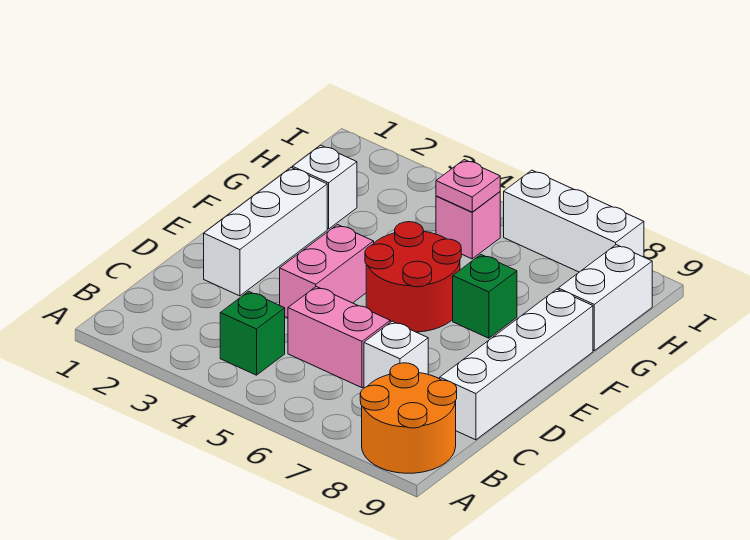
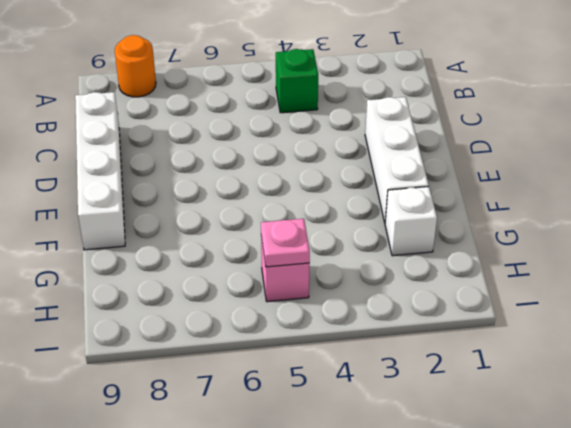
orange 1x1 round brick [115,35,156,97] -> orange 2x2 round brick [360,363,457,473]
none -> pink 1x2 brick [288,287,390,388]
none -> white 1x1 brick [364,321,428,388]
none -> pink 1x2 brick [280,225,374,318]

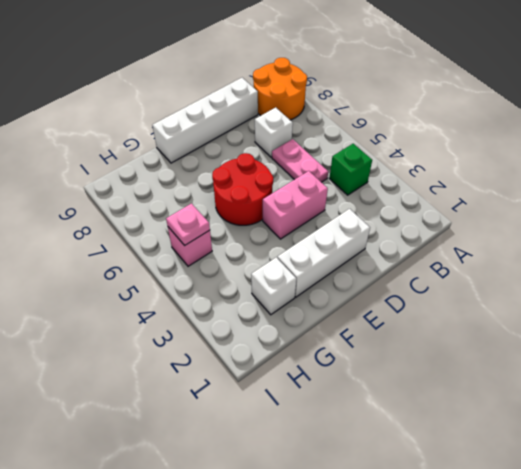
pink 1x2 plate [272,139,328,182] -> pink 1x2 brick [288,287,390,388]
none -> green 1x1 brick [453,255,517,338]
none -> white 1x2 brick [558,245,652,351]
none -> white 1x3 brick [504,170,644,272]

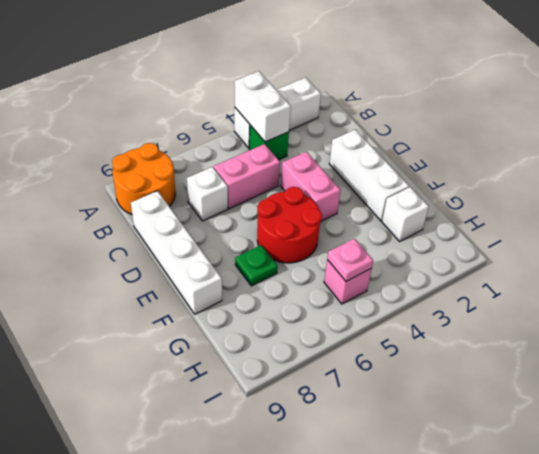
white 1x3 brick [234,78,321,148] -> white 1x3 brick moved to [504,170,644,272]
white 1x2 brick [235,71,291,142] -> white 1x2 brick moved to [558,245,652,351]
green 1x1 plate [235,245,278,286] -> green 1x1 brick [453,255,517,338]

